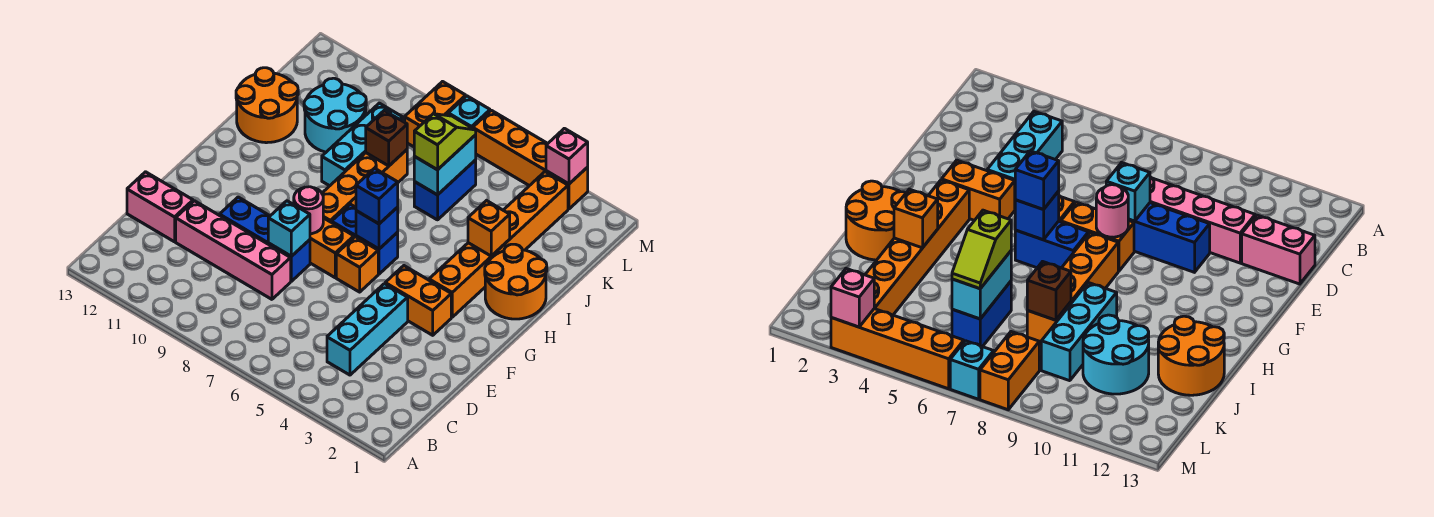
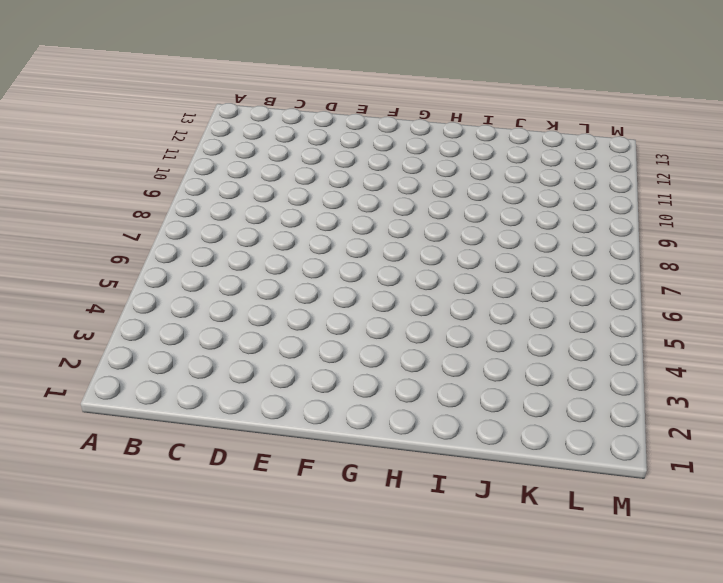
none -> cyan 1x3 brick [327,284,408,375]
none -> pink 1x4 brick [176,201,291,299]
none -> pink 1x2 brick [127,172,193,242]

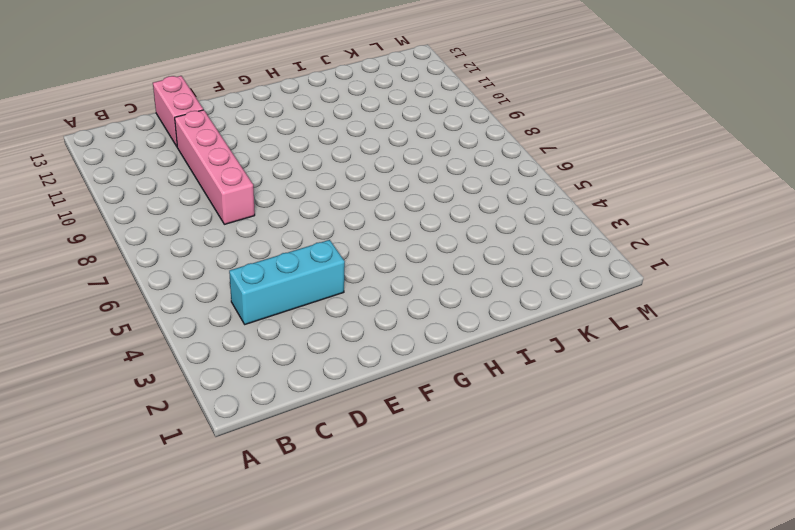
none -> blue 1x3 brick [220,197,310,281]
none -> orange 1x2 brick [385,266,451,335]
none -> orange 1x1 brick [336,237,378,292]

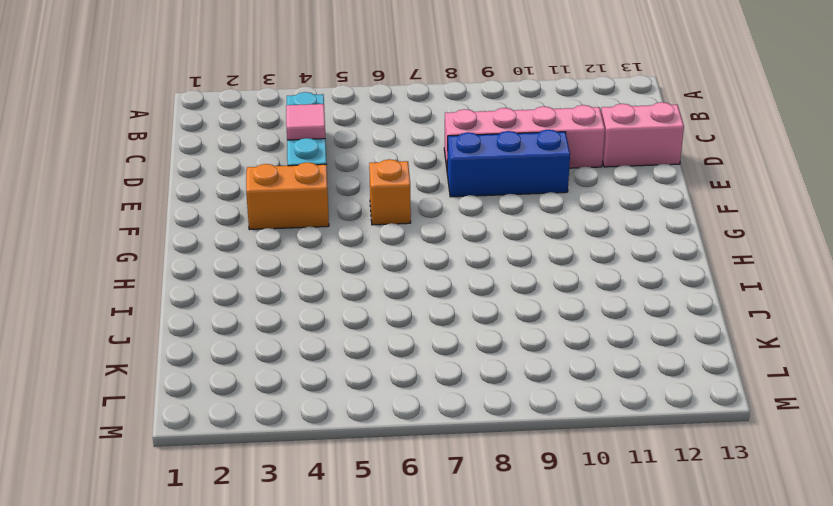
pink 1x1 tile [286,104,325,140] -> none
none -> orange 1x2 brick [310,218,354,278]
none -> orange 1x6 brick [429,172,568,317]
none -> blue 1x2 brick [332,204,398,274]

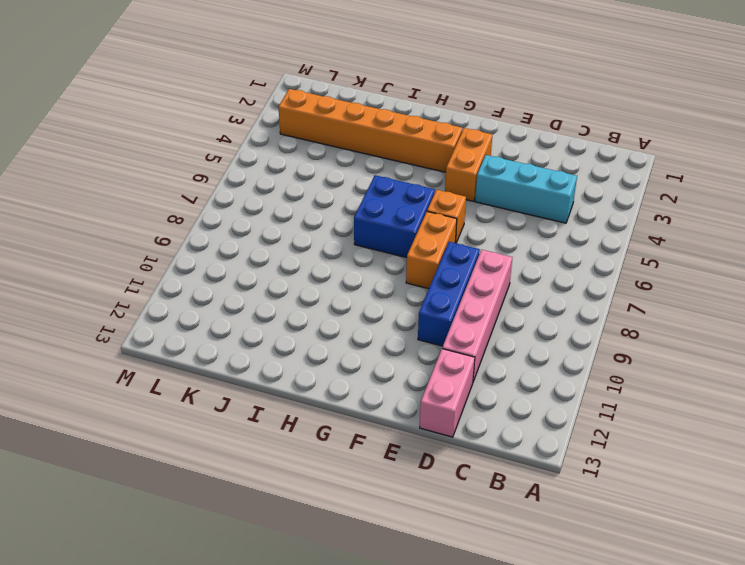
blue 2x2 brick [354,175,435,258] -> blue 1x2 brick [332,204,398,274]
none -> orange 1x4 brick [322,150,407,222]
none -> orange 2x2 round brick [485,244,547,319]
none -> cyan 1x3 brick [322,103,402,186]

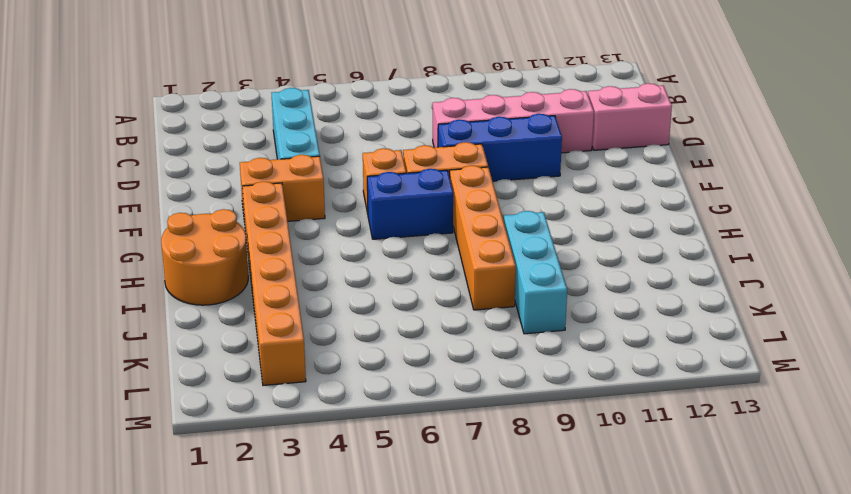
none -> orange 2x2 round brick [236,68,298,143]
none -> blue 1x2 brick [414,160,476,220]
none -> cyan 2x2 round brick [304,78,366,152]

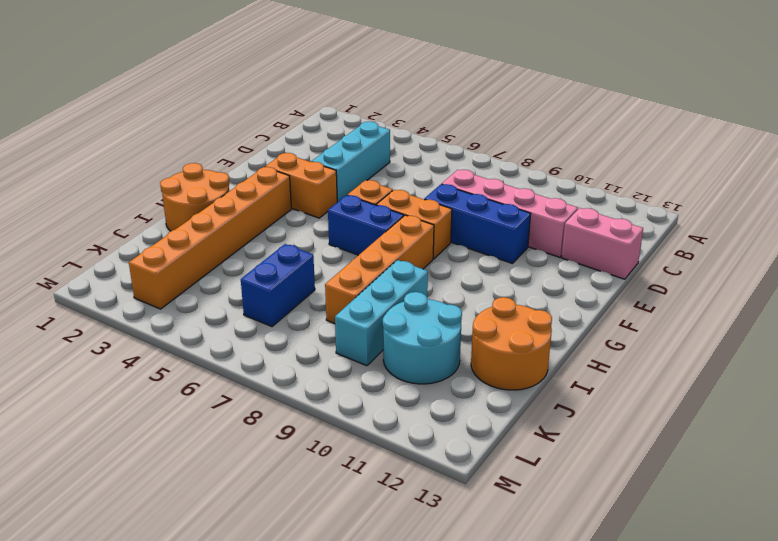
none -> orange 1x2 brick [405,82,466,147]
none -> orange 1x4 brick [473,110,588,209]
none -> cyan 1x1 brick [448,96,490,128]

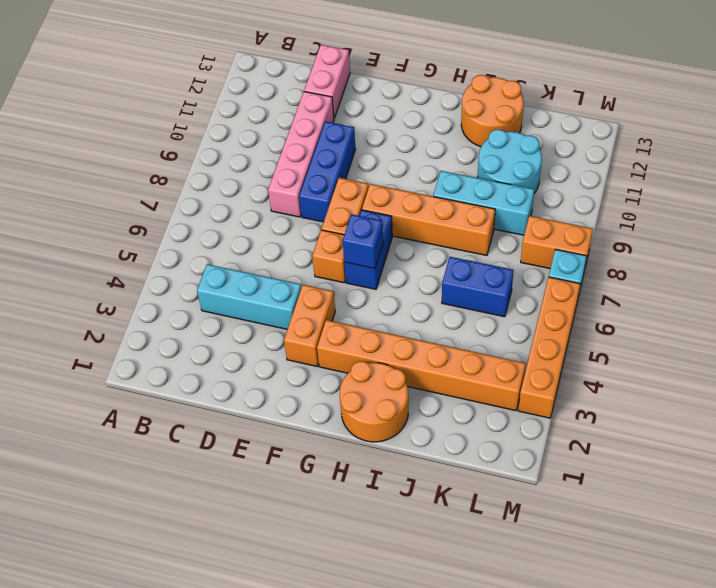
none -> cyan 1x1 brick [268,201,310,256]
none -> pink 1x1 round brick [294,187,323,234]
none -> orange 1x1 brick [468,200,510,256]

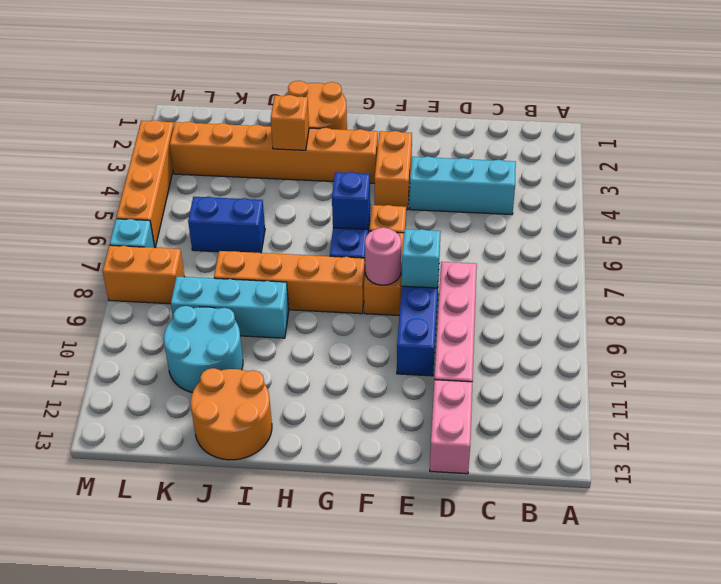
none -> cyan 1x2 brick [414,135,476,195]
none -> brown 1x1 brick [366,111,407,166]
none -> pink 1x1 brick [546,128,588,184]

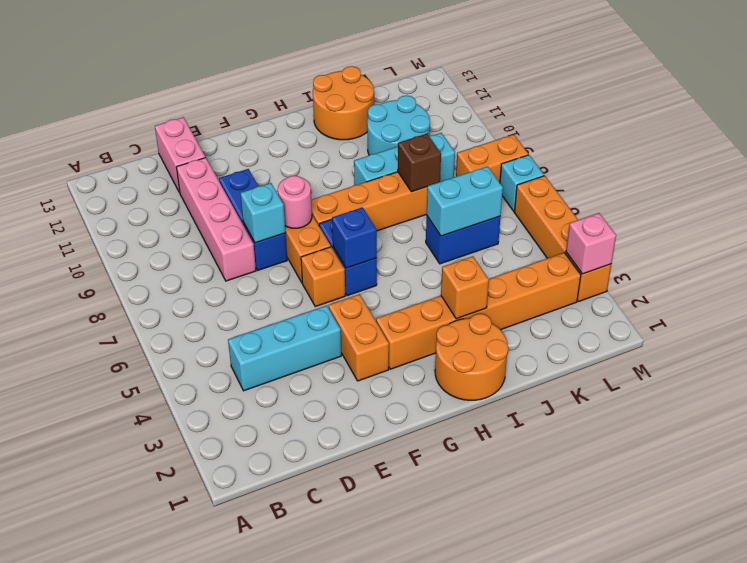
none -> blue 1x1 brick [356,168,398,224]
none -> lime 1x2 slope [414,114,476,170]

